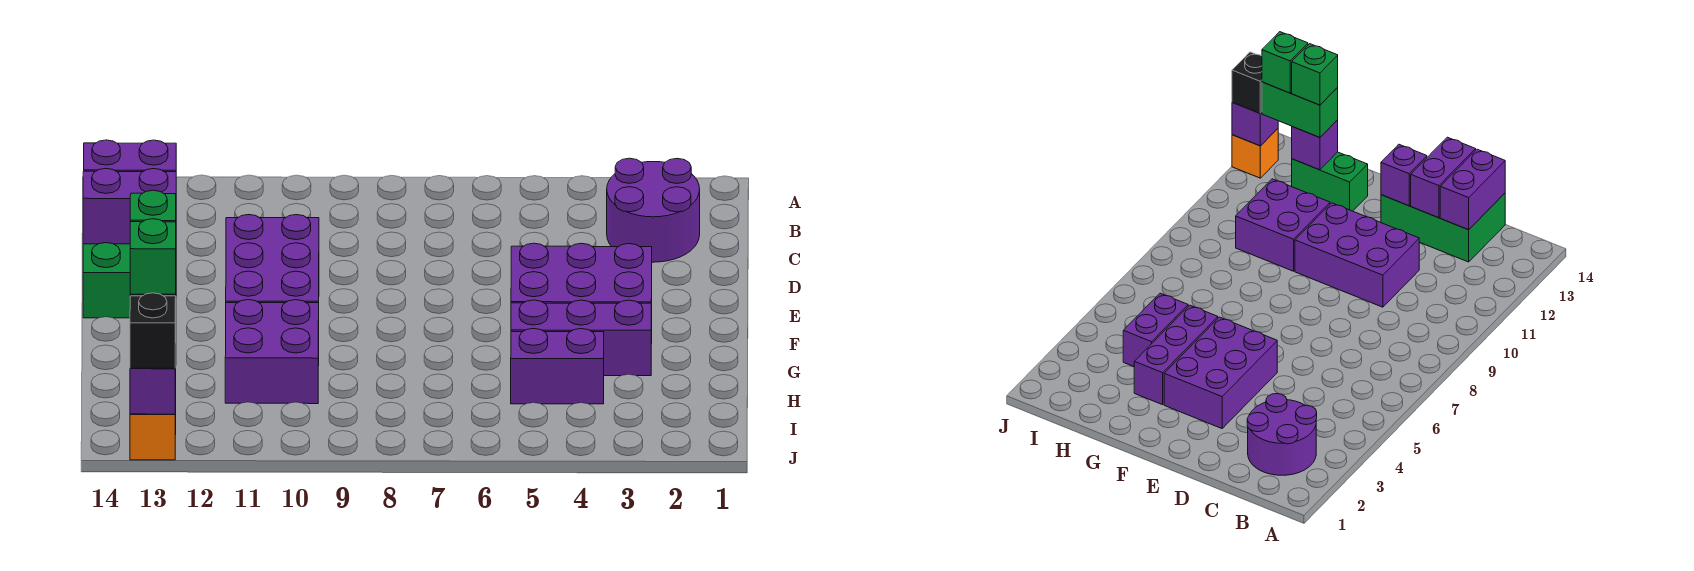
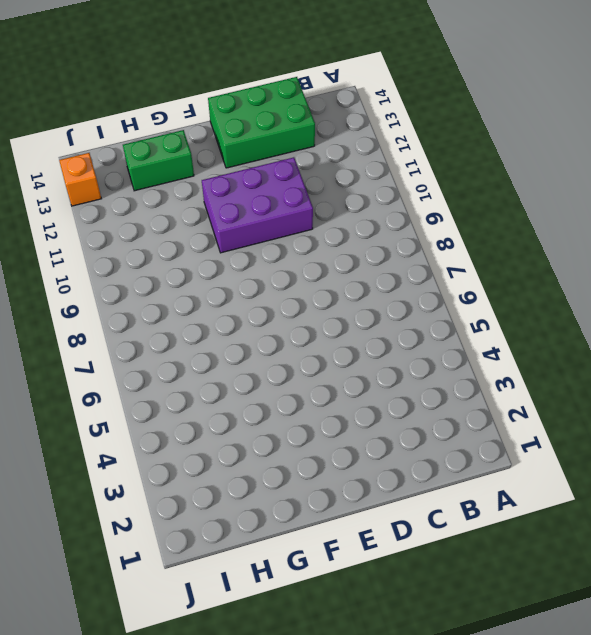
none -> purple 2x2 round brick [607,158,700,262]
none -> purple 2x3 brick [511,243,652,343]
none -> purple 1x3 brick [511,300,651,376]

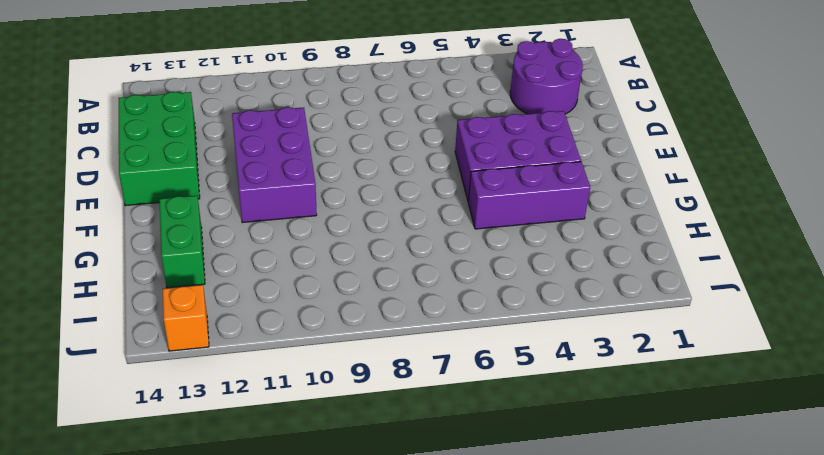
none -> purple 2x2 brick [225,300,319,404]
none -> purple 1x2 brick [511,328,604,404]
none -> purple 1x2 brick [84,140,176,172]

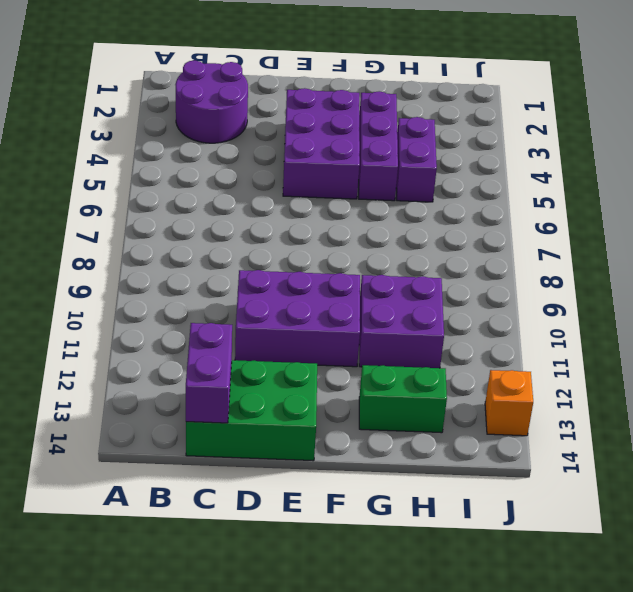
none -> purple 1x2 brick [83,168,176,244]
none -> purple 1x1 brick [1381,144,1427,206]
none -> purple 1x1 brick [1292,120,1338,170]

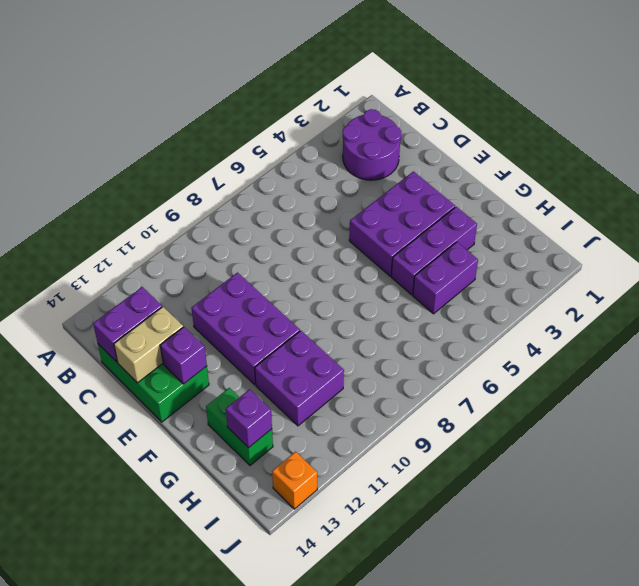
tan 1x2 brick [114,307,183,383] -> purple 1x2 brick [83,168,176,244]
none -> purple 1x1 brick [130,344,176,414]
none -> green 1x2 brick [1262,82,1338,137]
none -> black 1x1 brick [130,293,176,368]

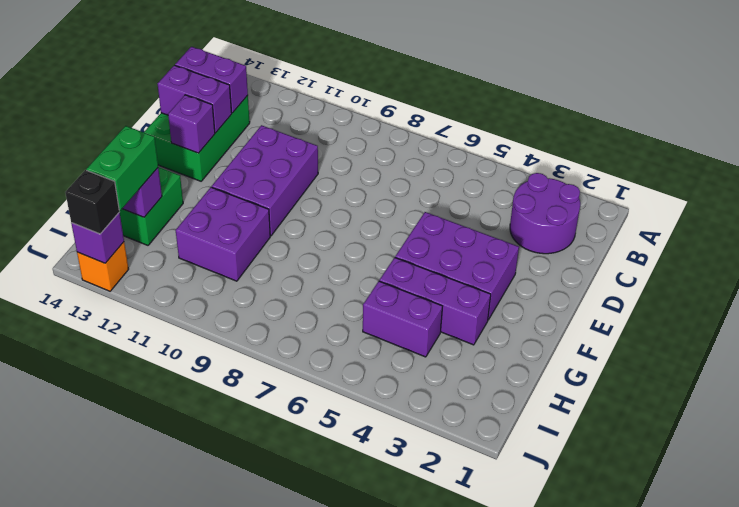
none -> green 1x1 brick [130,190,176,222]
none -> green 1x1 brick [130,219,176,294]

